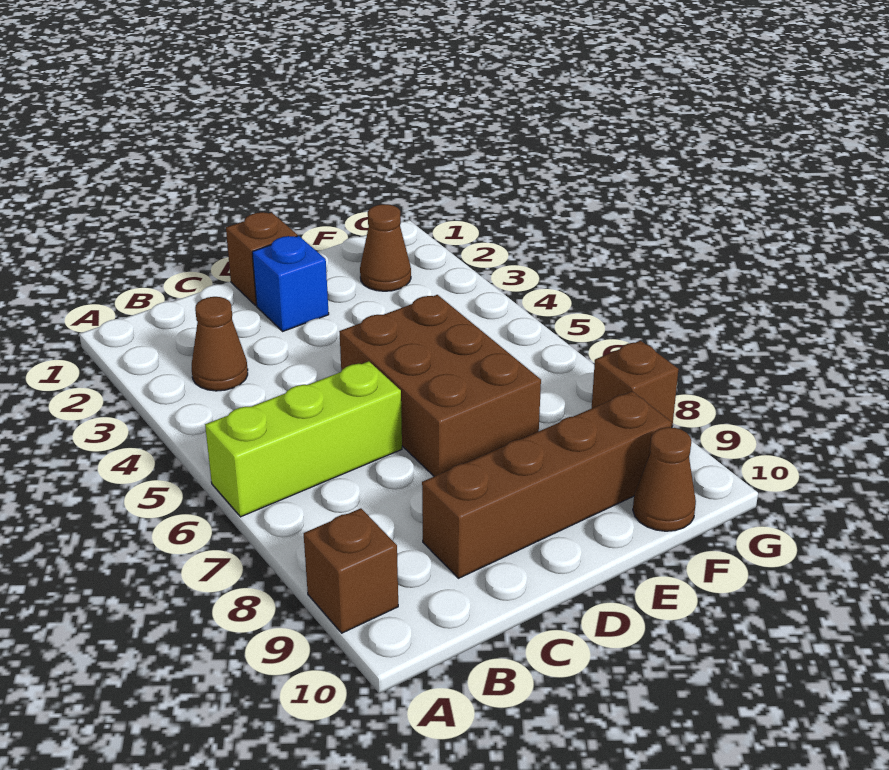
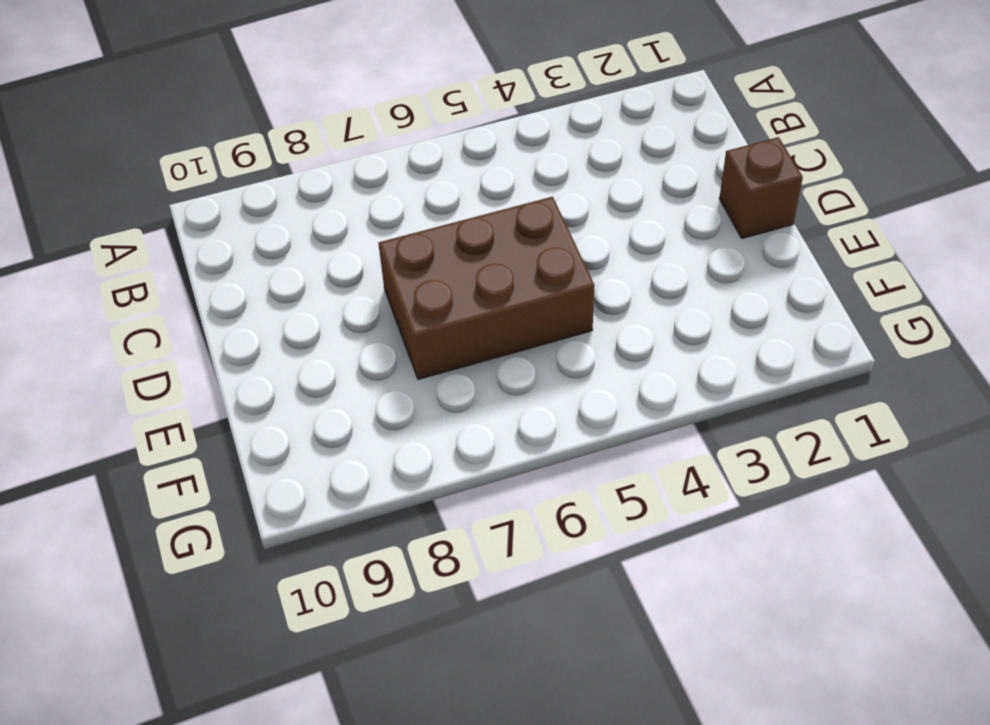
none -> lime 1x3 brick [205,361,402,517]
none -> brown 1x1 brick [304,508,398,633]

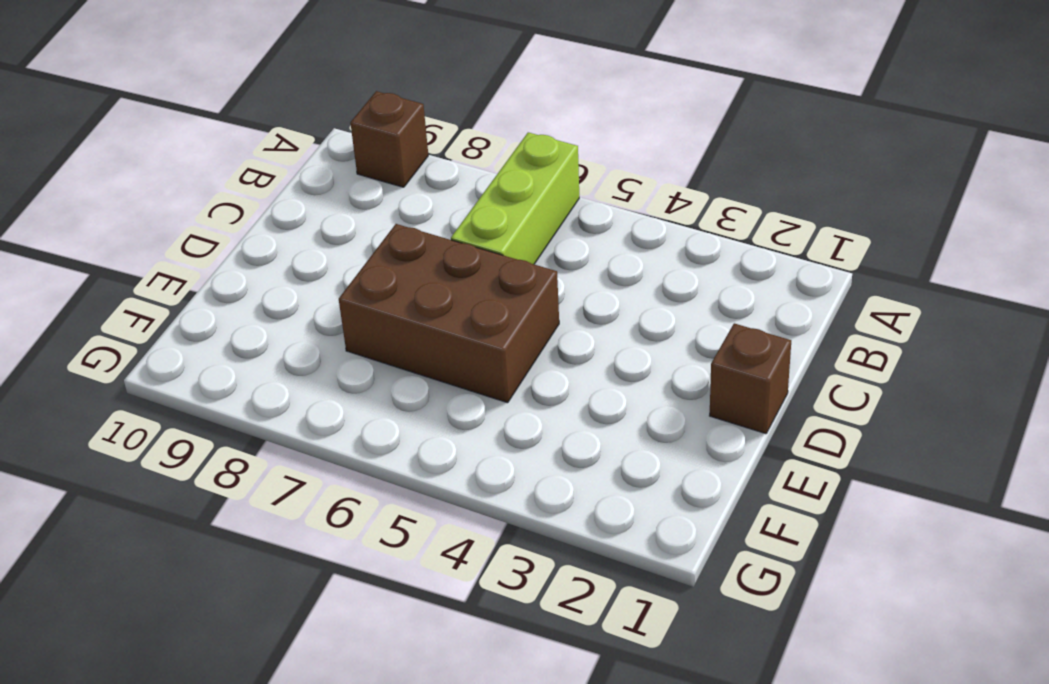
none -> brown 1x1 cone [192,297,248,391]
none -> brown 1x4 brick [422,391,671,578]

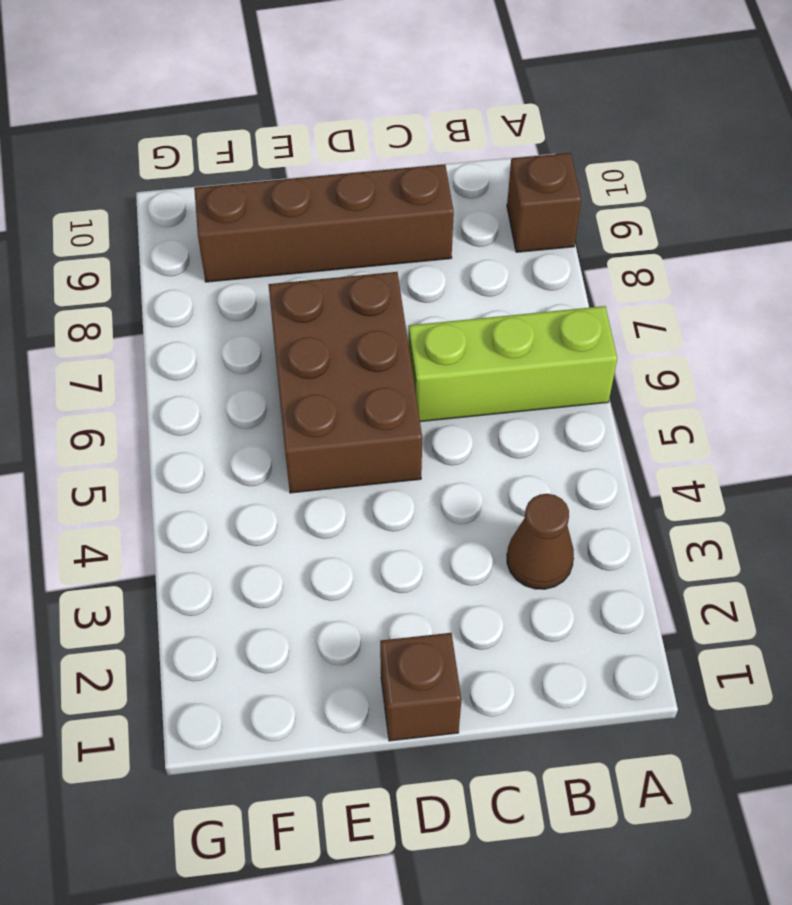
none -> blue 1x1 brick [252,236,329,331]
none -> brown 1x1 cone [360,204,411,291]

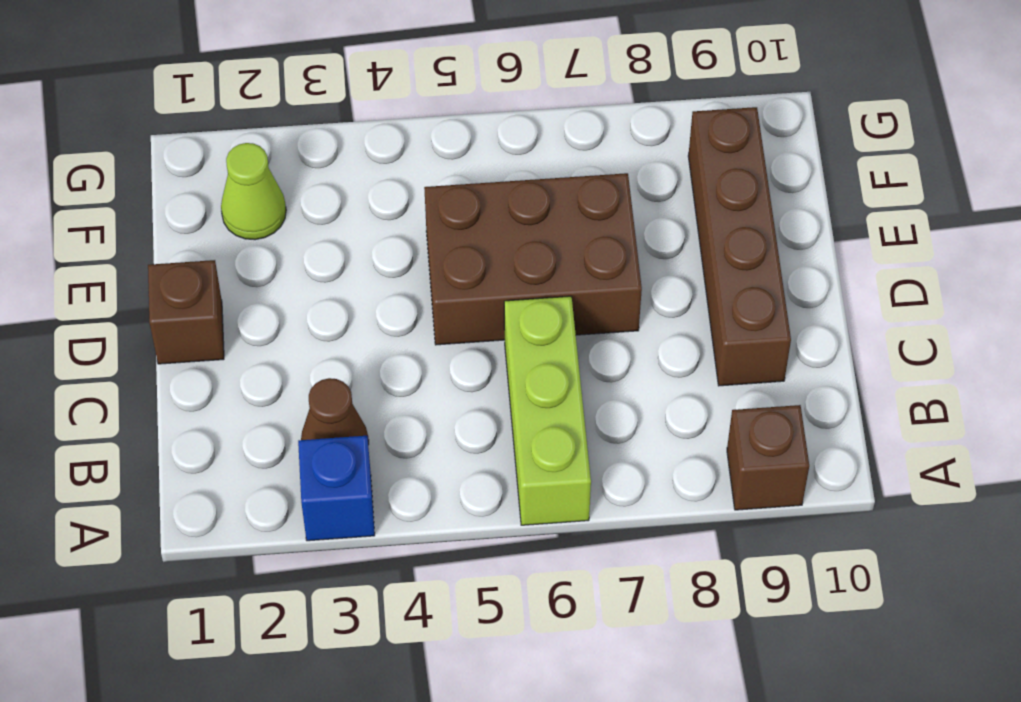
blue 1x1 brick [298,436,375,541] -> blue 1x1 brick moved to [252,236,329,331]
lime 1x1 cone [221,143,286,240] -> brown 1x1 cone [360,204,411,291]
none -> brown 1x1 cone [633,427,696,531]
none -> brown 1x1 brick [592,341,679,428]

